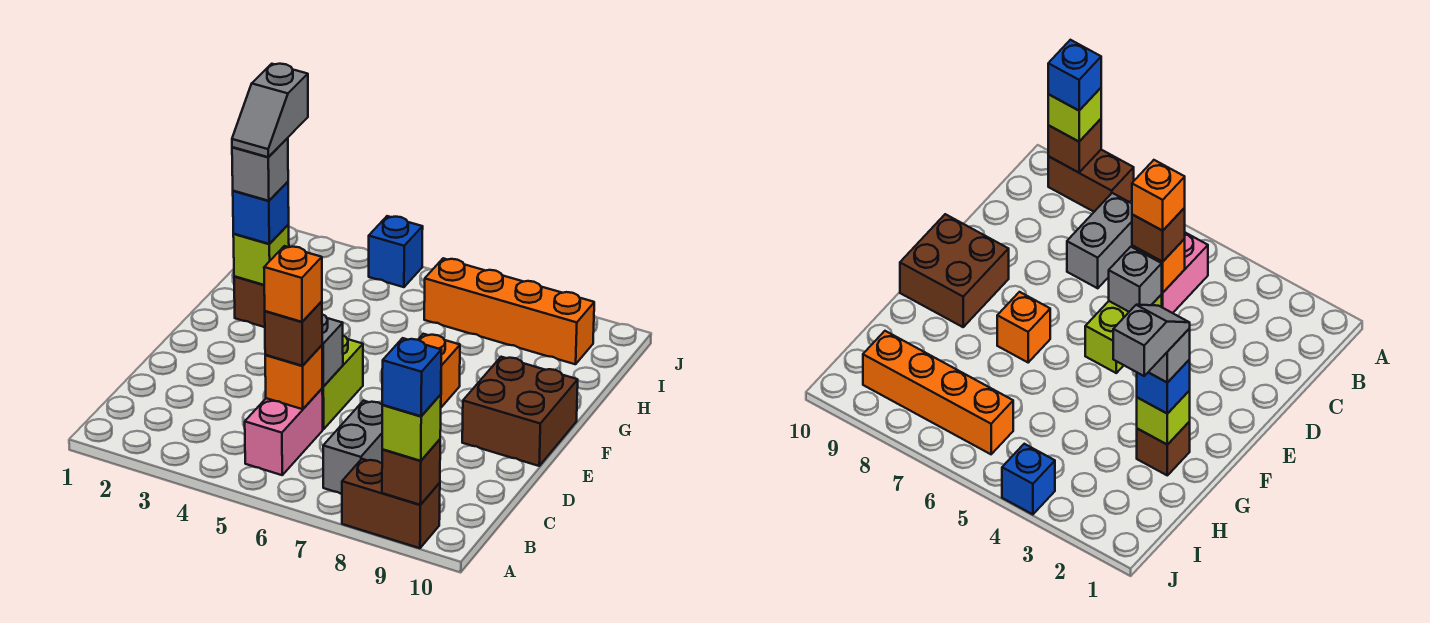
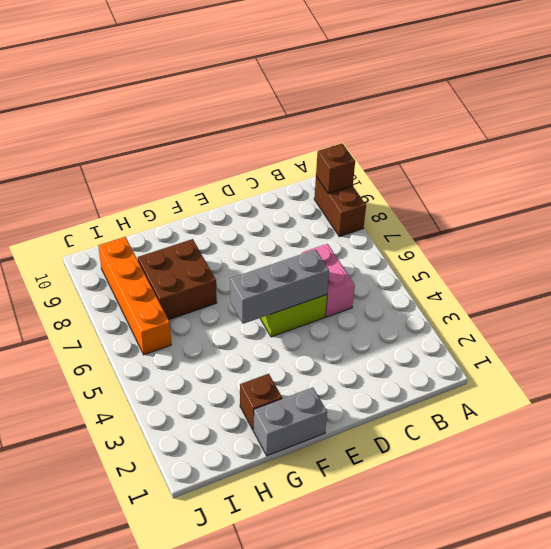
pink 1x2 brick [302,244,355,317] -> pink 1x2 brick turned to [245,389,323,475]
grey 1x3 brick [230,250,329,324] -> grey 1x1 brick [322,314,343,387]
grey 1x2 brick [253,387,327,456] -> grey 1x2 brick moved to [323,401,383,494]
brown 2x2 brick [138,239,217,320] -> brown 2x2 brick moved to [462,357,578,466]
none -> orange 1x1 brick [418,334,460,407]
none -> blue 1x1 brick [369,216,423,287]
none -> orange 1x1 brick [265,345,322,409]

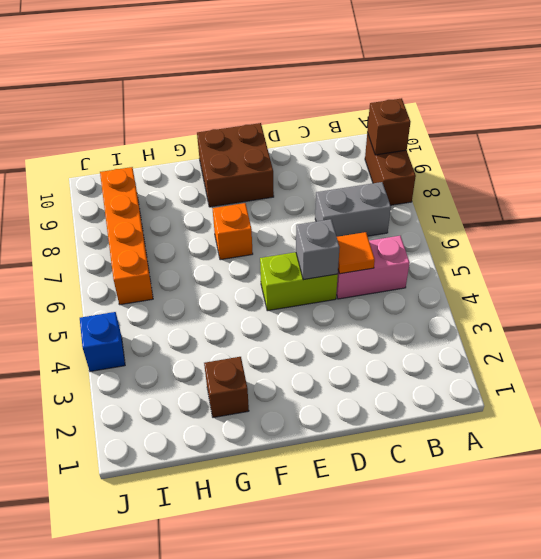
orange 1x1 tile [337,232,375,274] -> orange 1x1 brick [265,345,322,409]
none -> lime 1x1 brick [233,225,289,285]
none -> lime 1x1 brick [382,394,441,461]
none -> brown 1x1 brick [265,301,322,366]

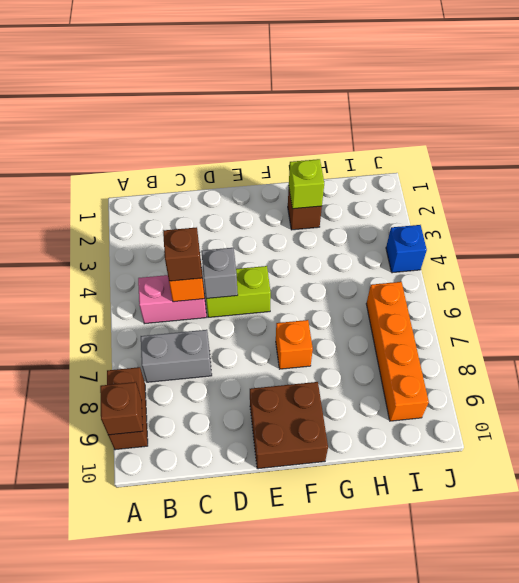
none -> lime 1x1 brick [382,394,441,461]
none -> blue 1x1 brick [233,182,289,244]
none -> blue 1x1 brick [382,338,441,416]

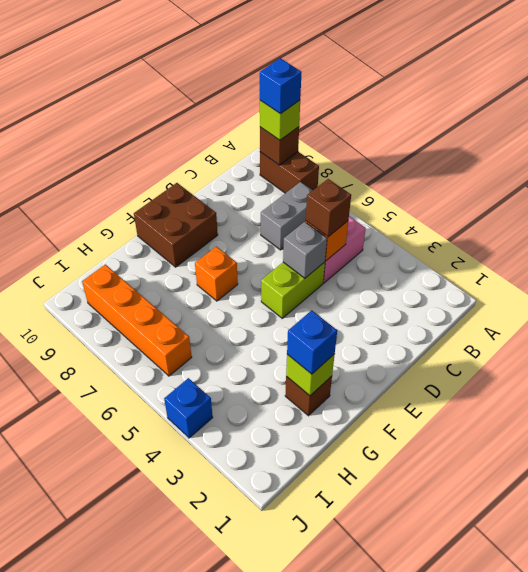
none -> orange 1x1 brick [264,246,322,322]
none -> grey 1x1 brick [232,138,288,201]
none -> grey 1x2 slope [232,64,308,157]

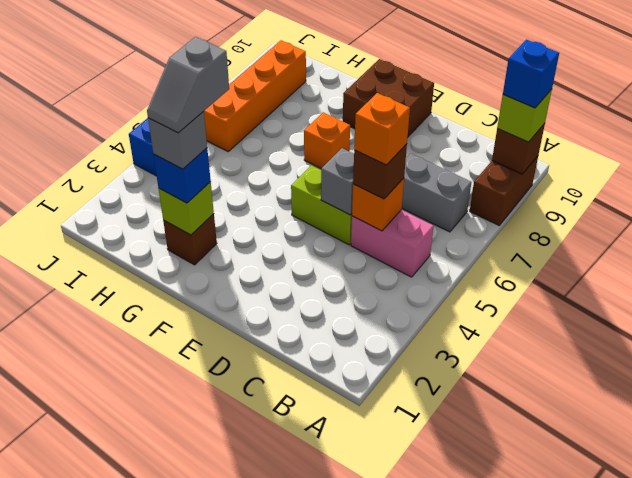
grey 1x2 slope [147,37,229,133] -> grey 1x2 slope turned to [232,64,308,157]

